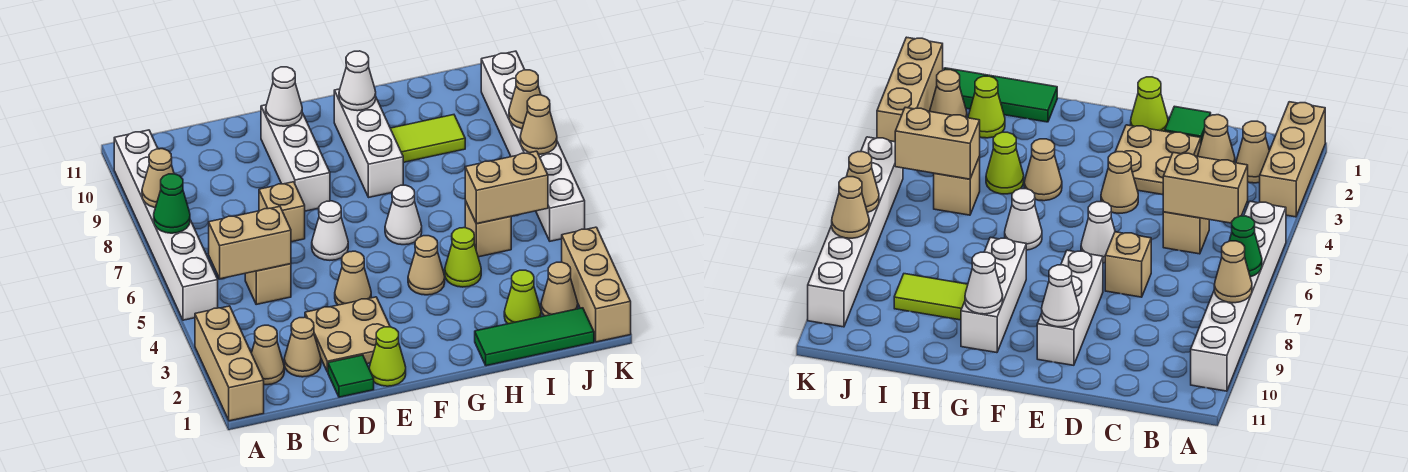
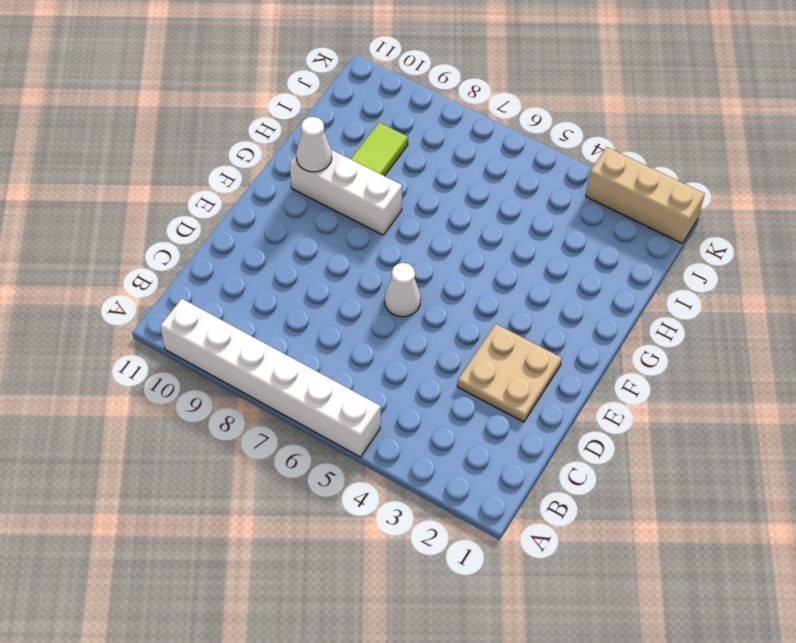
none -> tan 1x3 brick [195,306,264,421]
none -> tan 1x1 cone [252,325,284,385]
none -> tan 1x1 cone [284,317,321,377]
none -> tan 1x1 brick [245,264,291,304]

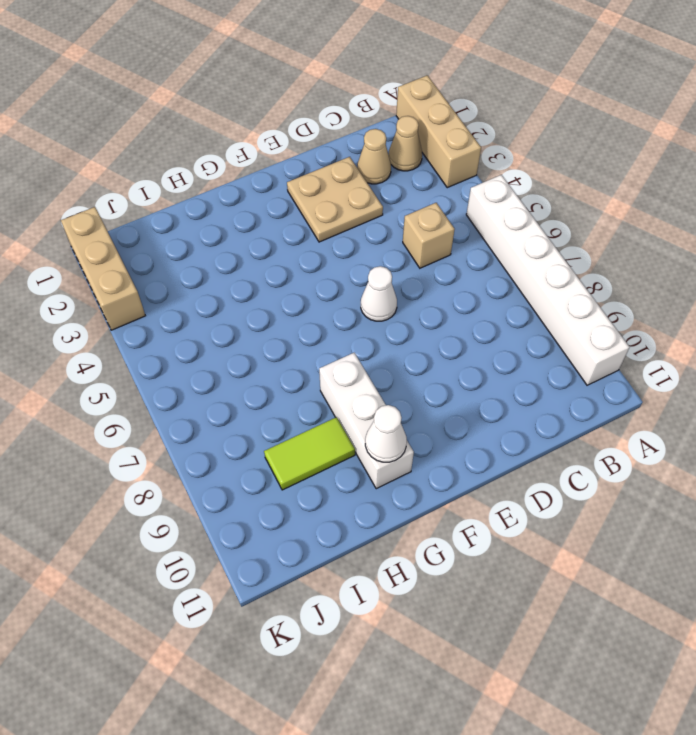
none -> green 1x1 tile [328,355,374,397]
none -> tan 1x1 brick [259,182,305,242]
none -> lime 1x1 cone [369,327,406,386]
none -> tan 1x1 cone [335,251,371,305]

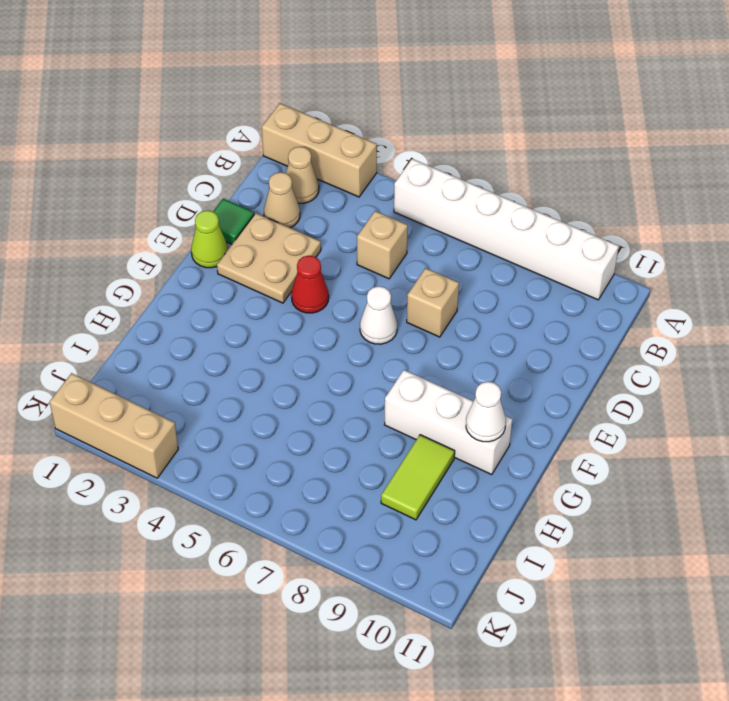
red 1x1 cone [291,255,329,313] -> tan 1x1 cone [335,251,371,305]
none -> white 1x3 brick [261,105,330,211]
none -> tan 1x1 cone [408,236,445,295]
none -> white 1x1 cone [385,185,422,245]
none -> green 1x3 tile [475,308,594,366]

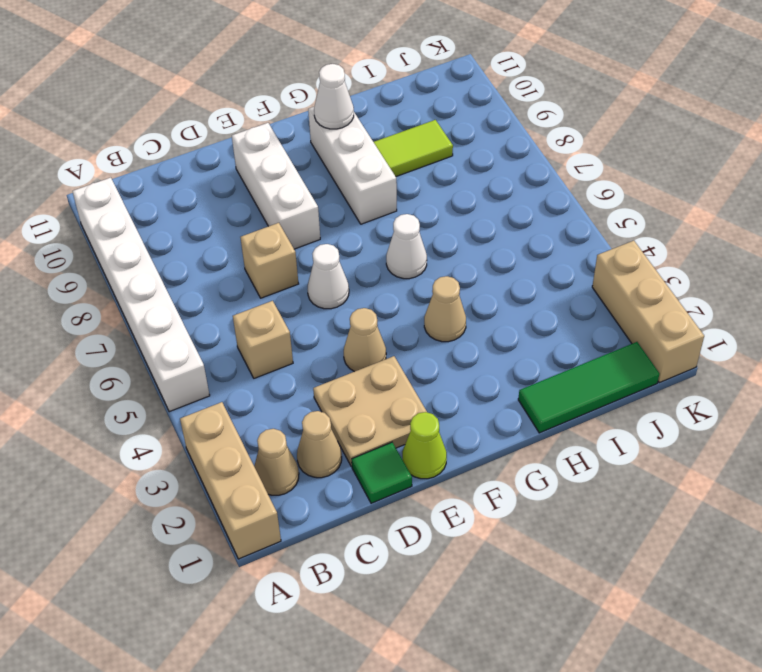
none -> lime 1x1 cone [445,228,481,287]
none -> lime 1x1 cone [504,270,541,324]
none -> tan 1x1 brick [465,201,511,257]
none -> tan 1x1 cone [541,262,578,316]

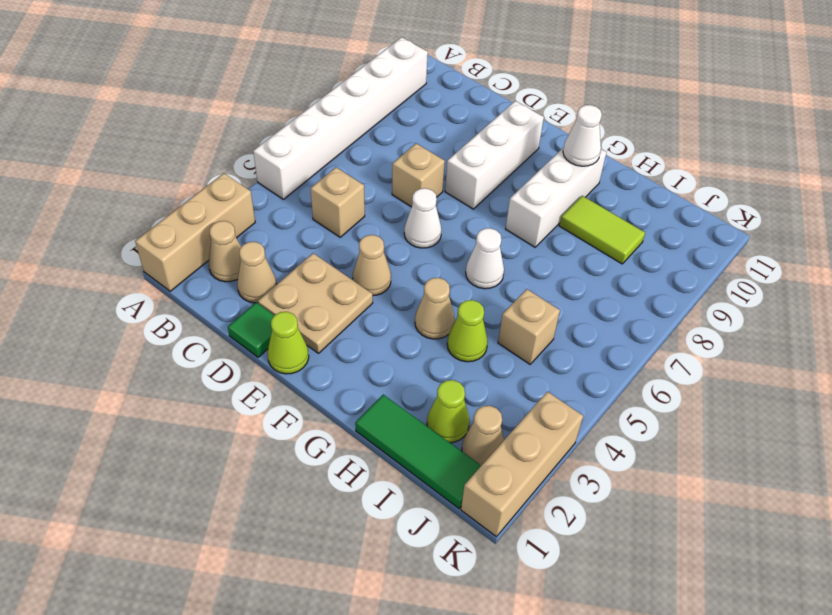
none -> white 1x6 brick [481,51,585,241]
none -> green 1x1 cone [154,174,190,233]
none -> tan 1x1 cone [142,149,174,208]
none -> tan 1x2 brick [209,207,291,279]

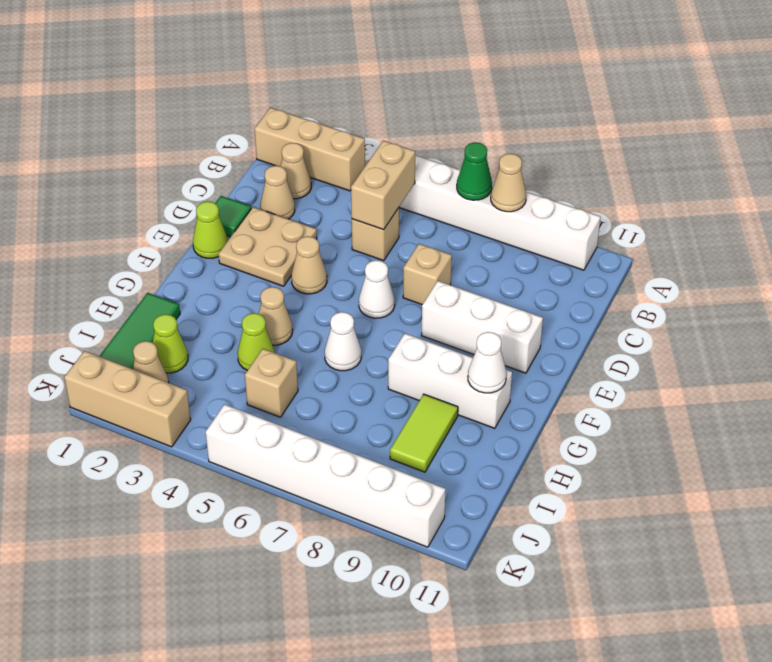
none -> white 1x1 cone [266,67,302,126]
none -> tan 1x2 brick [465,151,548,224]
none -> tan 1x1 cone [520,95,557,154]
none -> tan 1x1 cone [509,70,541,129]

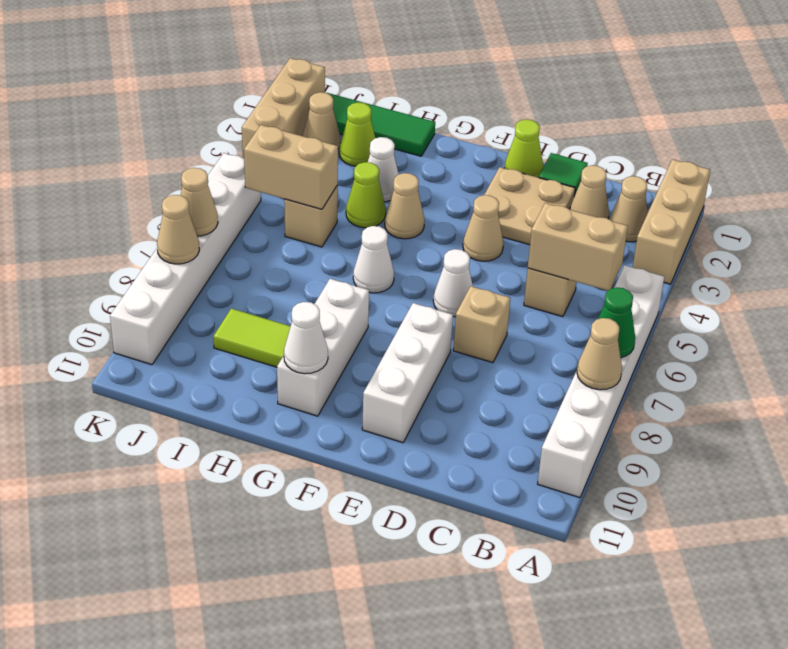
white 1x1 cone [368,137,399,202] -> white 1x1 cone moved to [266,67,302,126]

